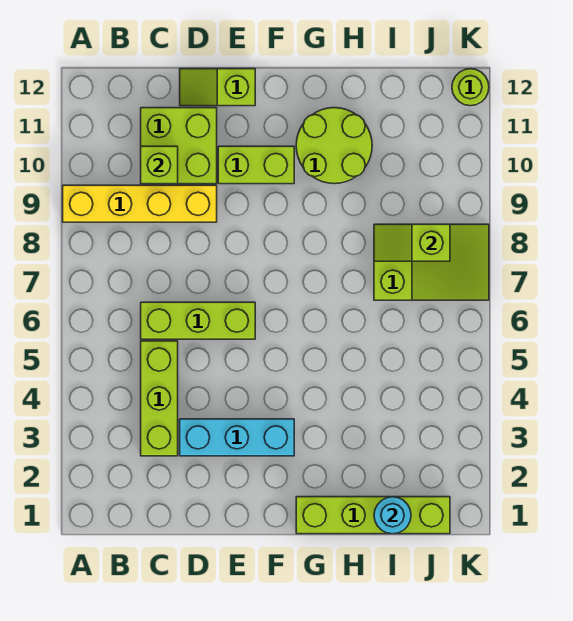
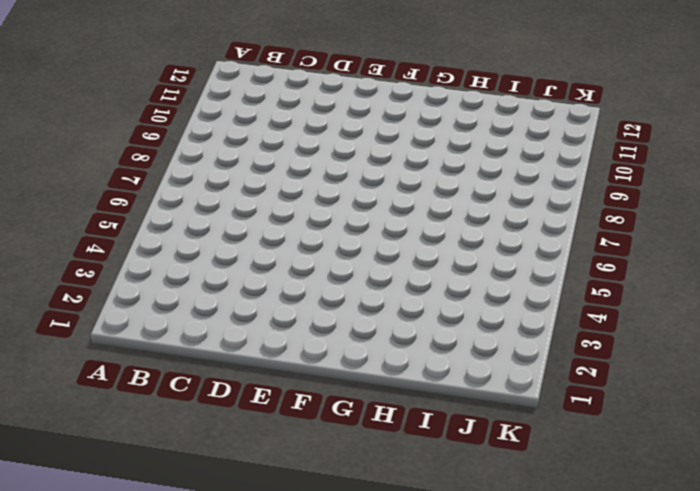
none -> yellow 1x4 brick [63,185,217,222]
none -> lime 1x3 brick [141,341,178,456]
none -> lime 1x3 brick [141,302,255,339]

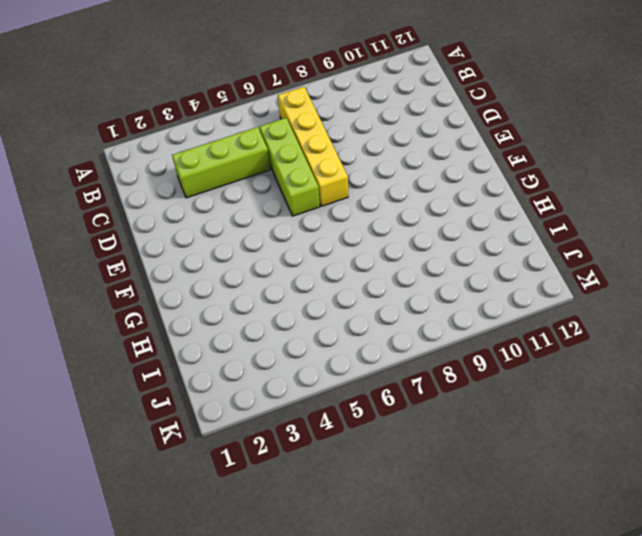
yellow 1x4 brick [278,87,348,206] -> yellow 1x4 brick moved to [63,185,217,222]
none -> lime 2x2 brick [141,108,217,184]
none -> cyan 1x3 brick [180,419,294,456]
none -> lime 1x2 slope [180,69,255,106]

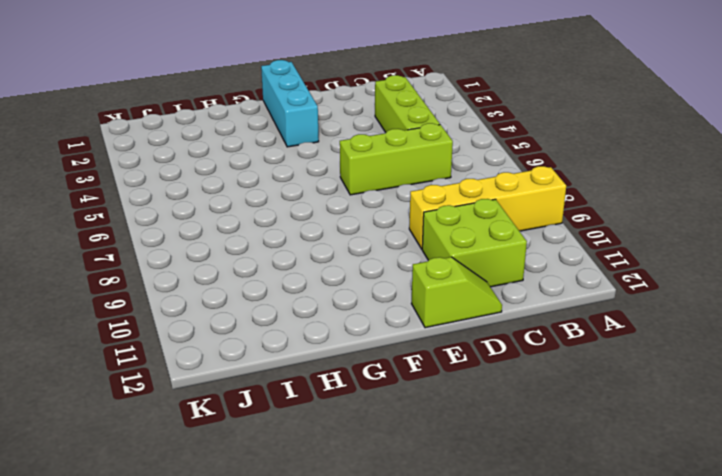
cyan 1x3 brick [261,60,319,147] -> cyan 1x3 brick turned to [180,419,294,456]
none -> lime 1x2 brick [218,146,294,184]
none -> lime 1x4 brick [296,497,450,534]
none -> lime 2x2 round brick [296,108,372,184]

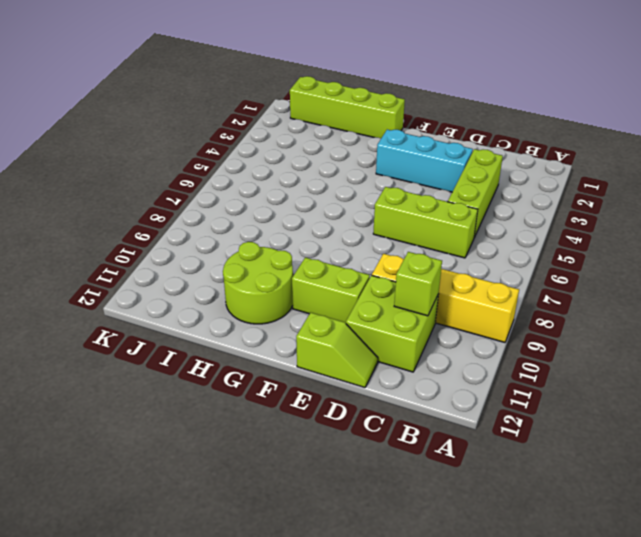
none -> lime 2x3 slope [374,224,489,300]
none -> lime 1x1 round brick [452,69,489,106]
none -> cyan 1x1 round brick [374,497,411,534]

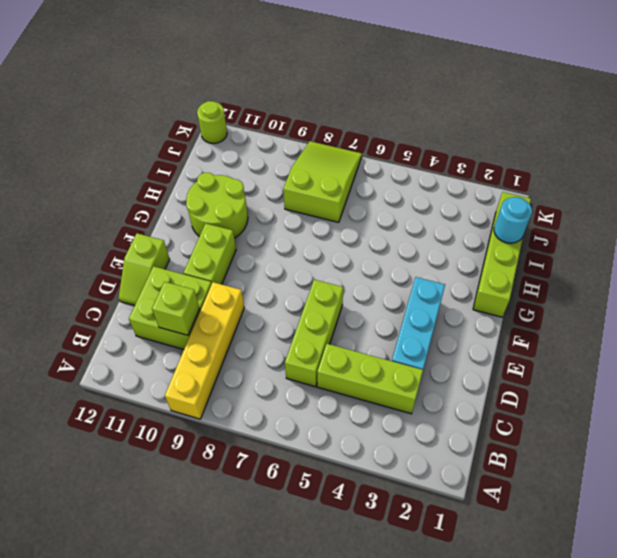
none -> lime 1x2 slope [374,224,450,261]

